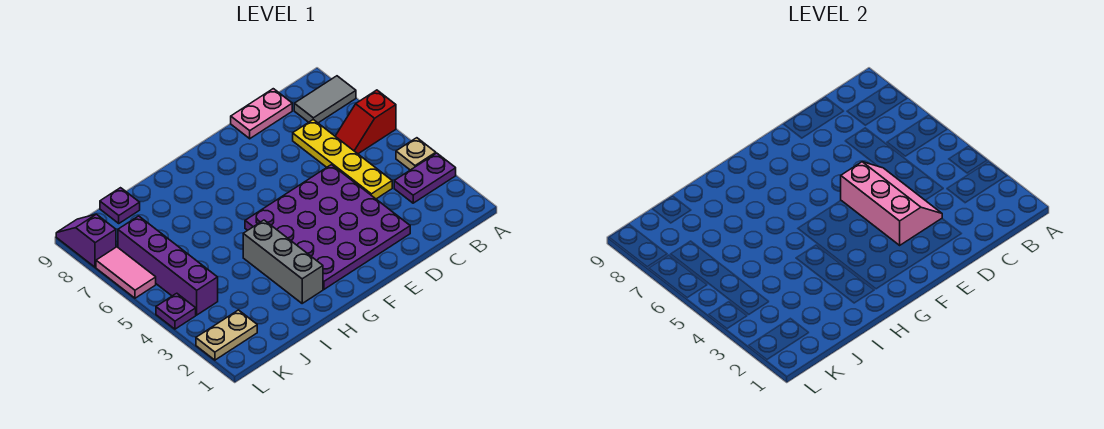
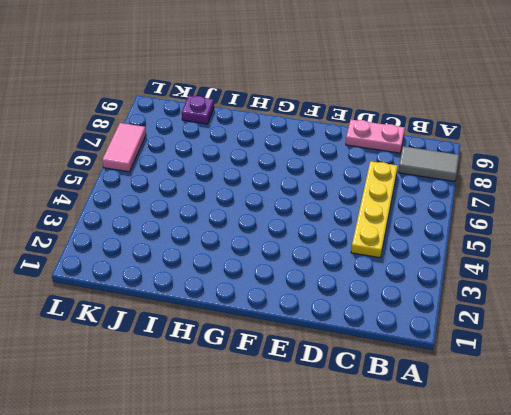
none -> purple 1x2 plate [394,153,456,203]
none -> tan 1x1 plate [396,138,436,170]
none -> red 1x2 slope [335,90,396,154]

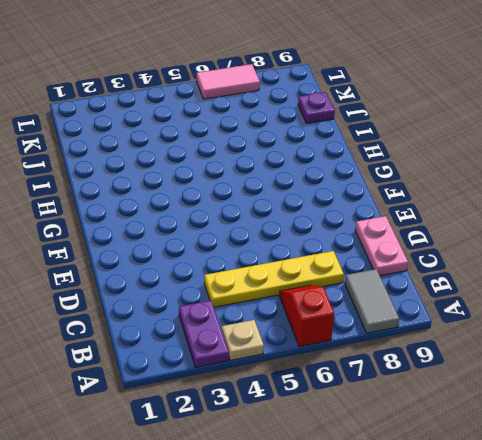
none -> purple 4x4 plate [245,165,410,289]
none -> grey 1x3 brick [243,220,323,303]
none -> tan 1x2 plate [196,310,257,360]

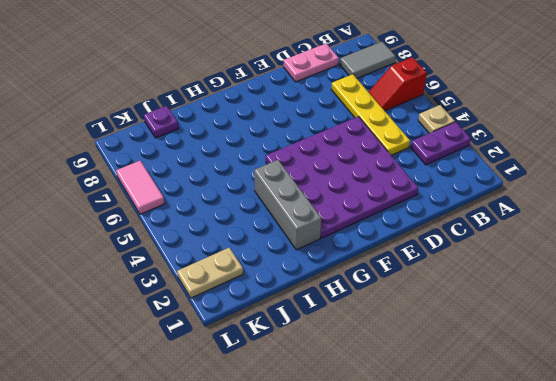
none -> purple 1x4 brick [118,216,218,315]
none -> purple 1x1 plate [156,293,196,329]
none -> purple 1x2 slope [56,214,116,267]

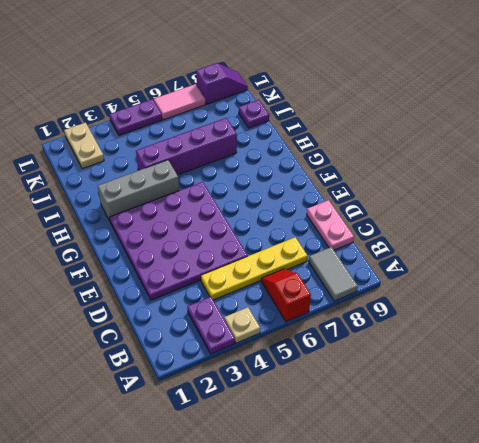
purple 1x4 brick [136,118,237,175] -> purple 1x4 brick moved to [118,216,218,315]
purple 1x2 plate [109,99,162,136] -> purple 1x1 plate [156,293,196,329]
none -> pink 2x3 slope [841,162,942,245]

